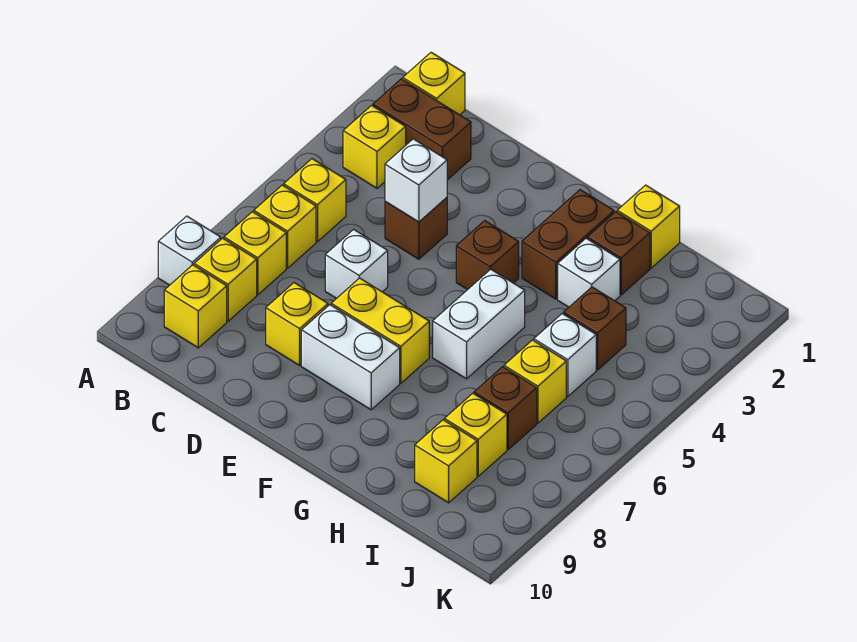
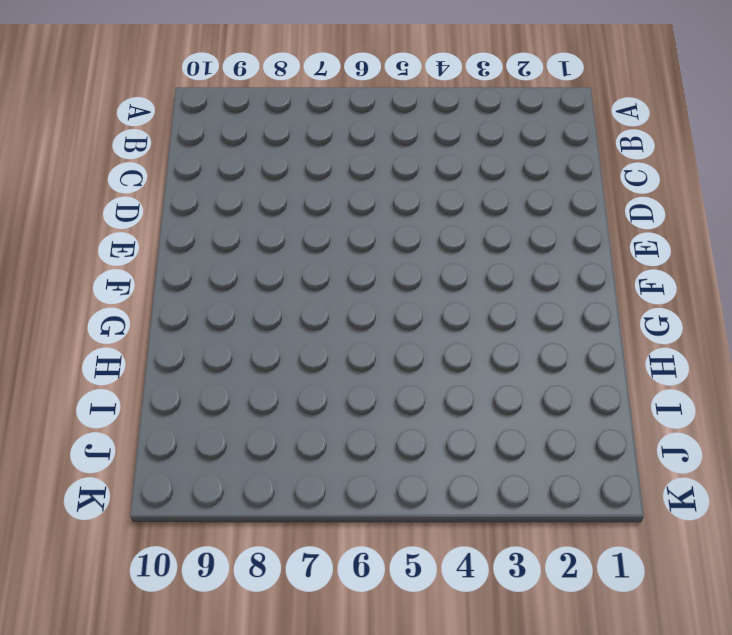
none -> white 1x1 brick [158,216,221,285]
none -> yellow 1x1 brick [403,52,465,115]
none -> brown 1x2 brick [373,79,471,180]

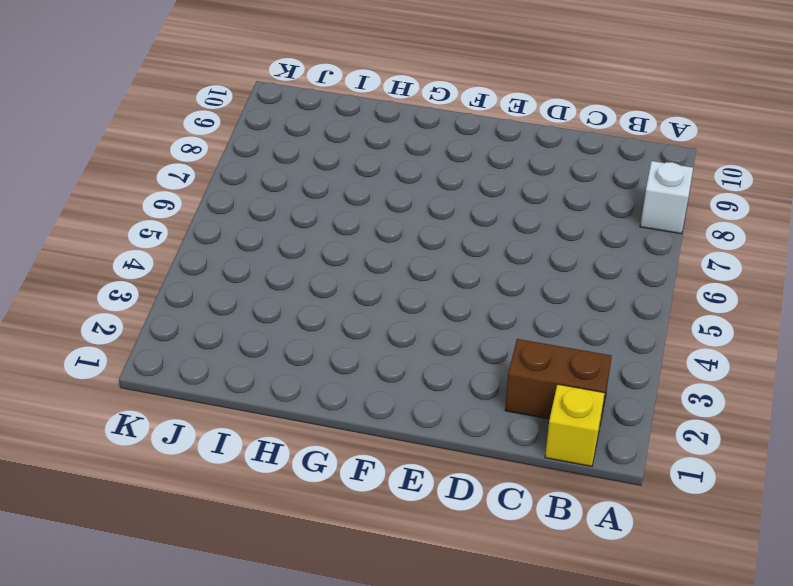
none -> yellow 1x1 brick [343,106,406,188]
none -> yellow 1x1 brick [284,159,346,242]
none -> yellow 1x1 brick [254,185,316,268]

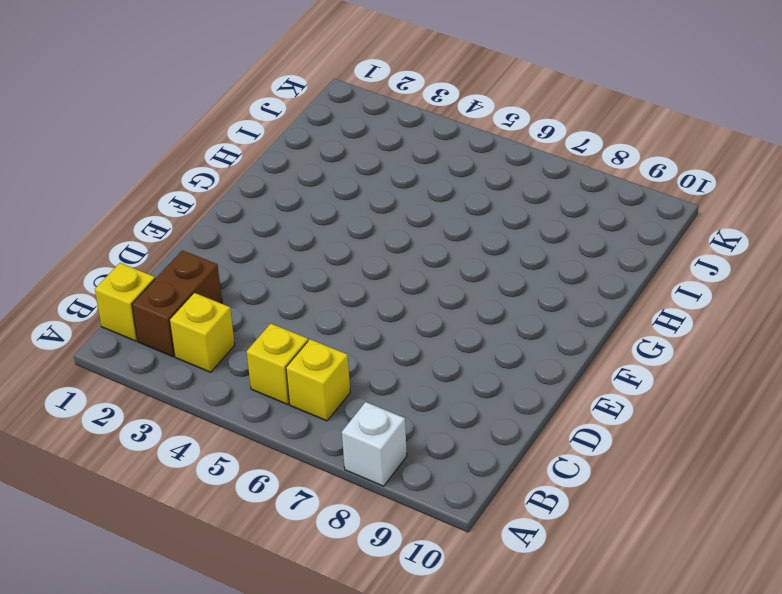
none -> yellow 1x1 brick [224,212,286,295]
none -> yellow 1x1 brick [194,238,257,321]
none -> yellow 1x1 brick [164,265,227,348]

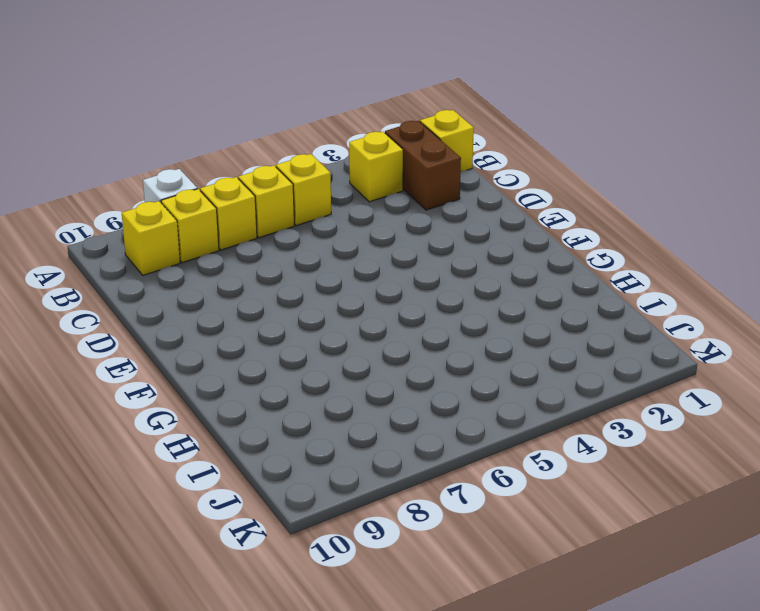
none -> brown 1x1 brick [385,197,447,259]
none -> white 1x1 brick [325,229,388,299]
none -> yellow 1x1 brick [266,283,328,365]

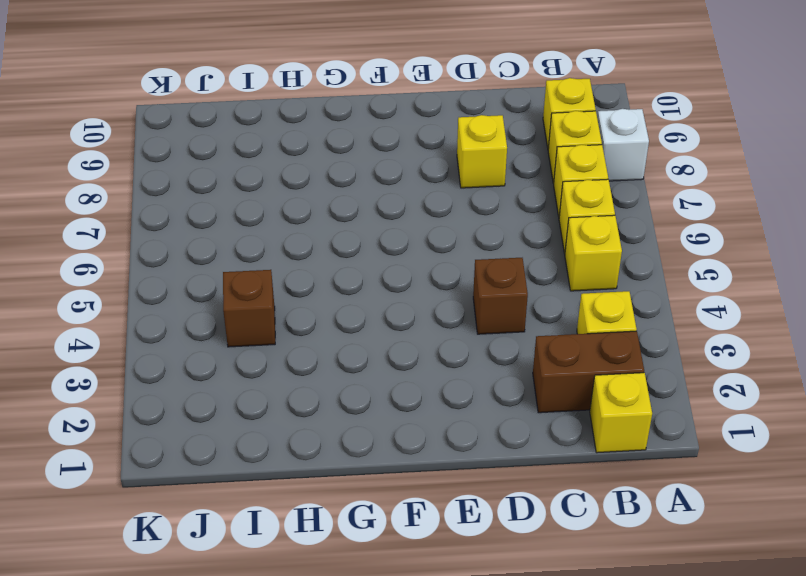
none -> white 1x1 brick [325,229,388,299]
none -> yellow 1x2 brick [331,278,429,383]
none -> white 1x2 brick [301,305,400,410]

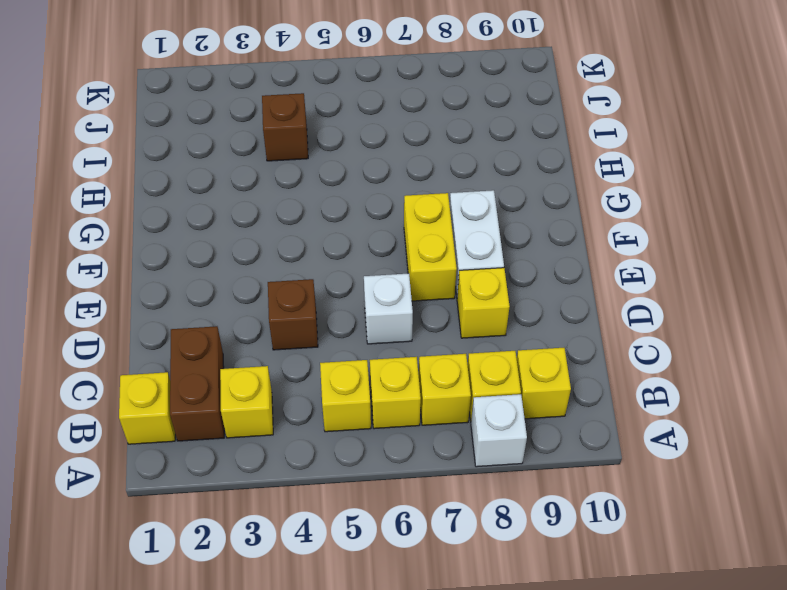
none -> brown 1x1 brick [456,221,519,290]
none -> brown 1x2 brick [522,190,614,299]
none -> white 1x2 brick [433,269,525,379]

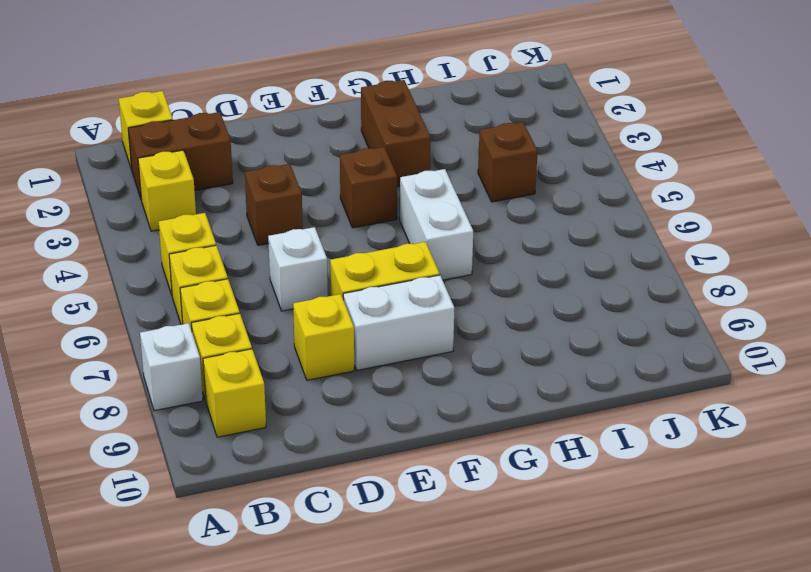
none -> yellow 1x1 brick [617,185,680,268]
none -> brown 1x1 brick [587,212,650,295]
none -> white 1x1 brick [558,238,620,307]

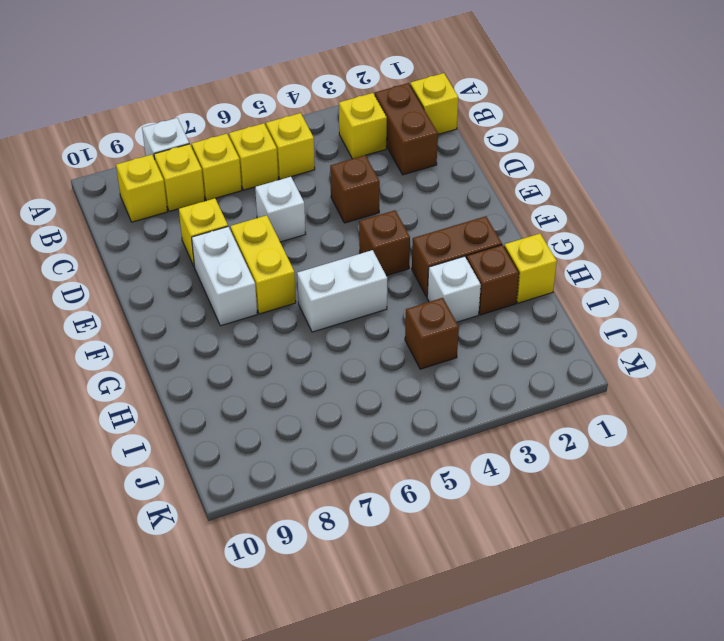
none -> white 1x1 brick [534,314,596,397]
none -> yellow 1x1 brick [504,340,566,423]
none -> brown 1x1 brick [474,367,537,449]

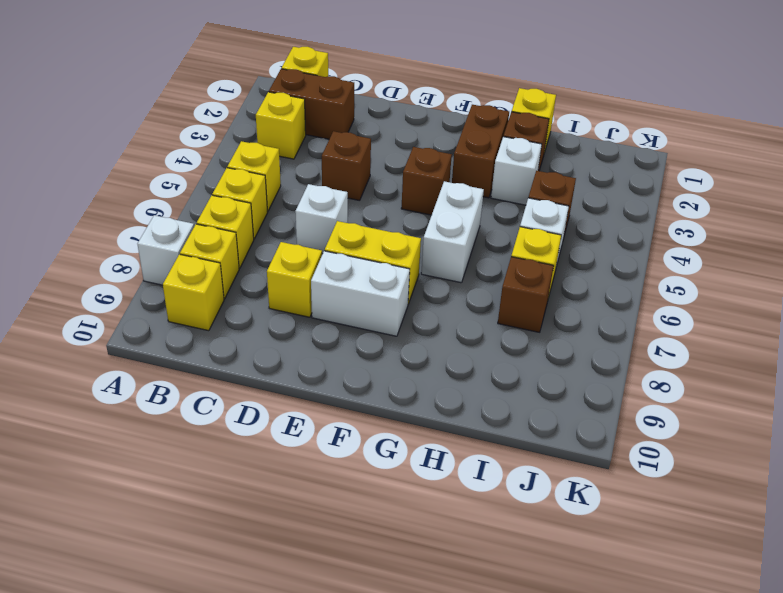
none -> yellow 1x1 brick [444,393,507,476]
none -> yellow 1x1 brick [415,420,477,503]
none -> white 1x1 brick [385,139,447,222]

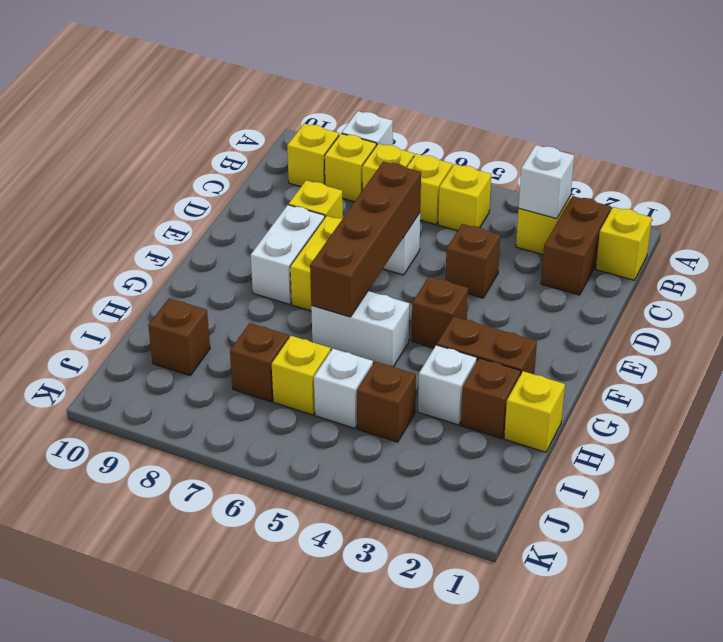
white 1x1 brick [519,145,574,219] -> white 1x1 brick moved to [385,139,447,222]
brown 1x4 brick [310,162,421,317] -> none
brown 1x1 brick [148,298,210,376] -> yellow 1x1 brick [415,420,477,503]
none -> yellow 1x1 brick [444,393,507,476]

